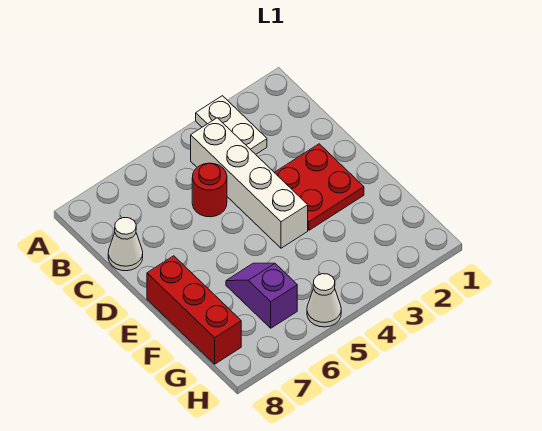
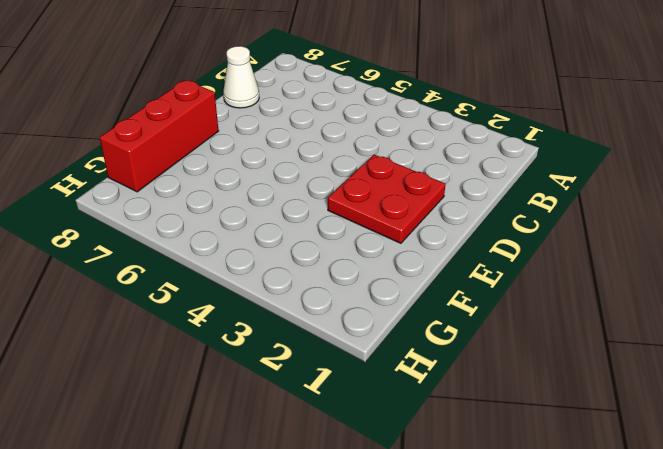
none -> white 1x2 plate [196,96,267,154]
none -> white 1x4 brick [191,118,308,248]

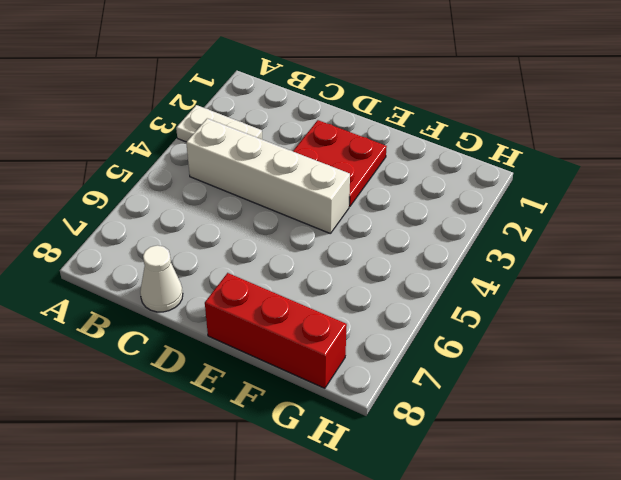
none -> red 1x1 round brick [192,163,227,217]
none -> purple 1x2 slope [226,263,297,328]

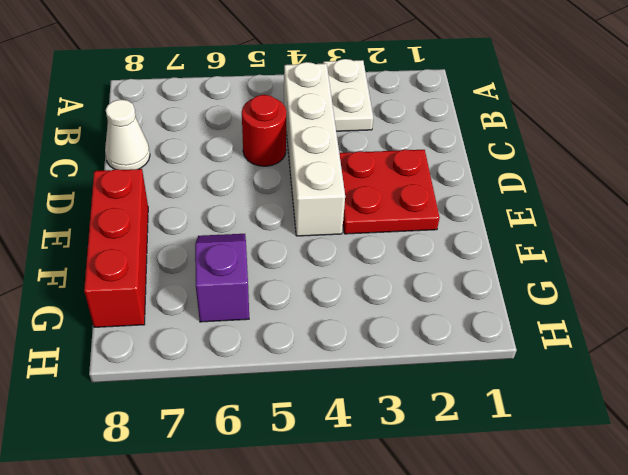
none -> white 1x1 cone [307,274,341,327]

